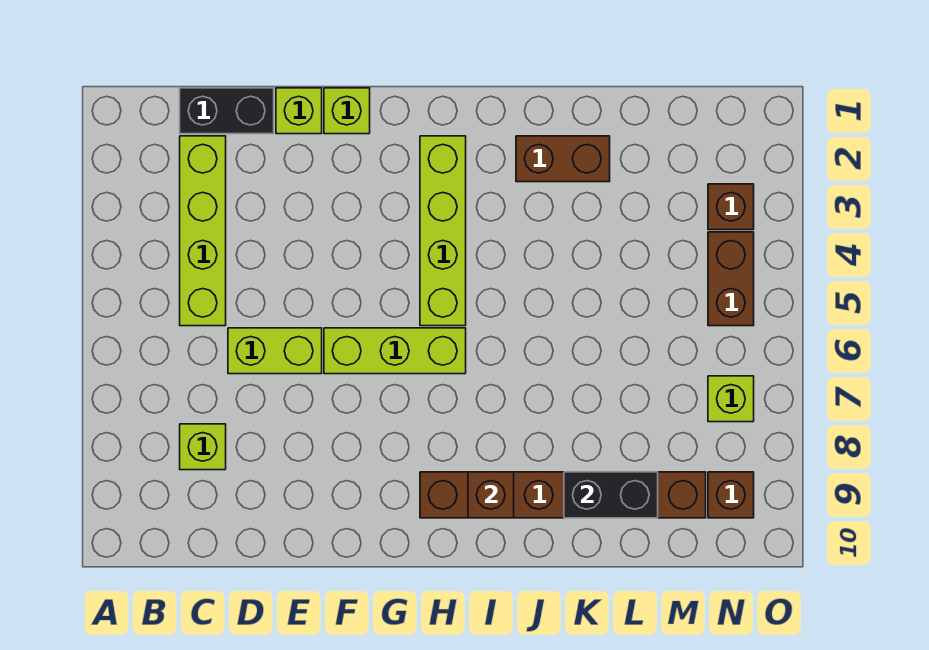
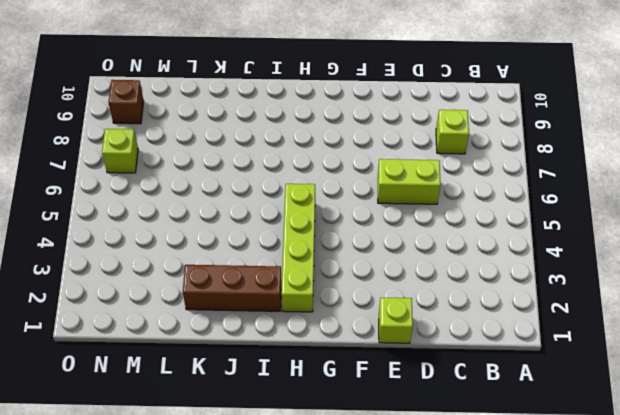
brown 1x3 brick [183,265,282,311] -> brown 1x2 brick [516,136,610,182]
none -> black 1x2 brick [180,88,274,134]
none -> lime 1x4 brick [180,136,226,326]
none -> lime 1x1 brick [324,88,370,134]

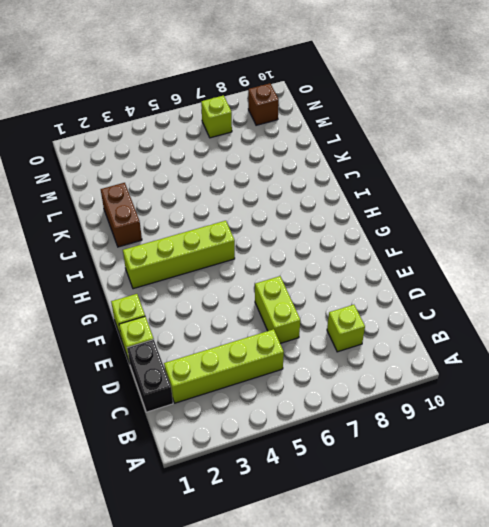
none -> lime 1x3 brick [324,328,466,374]
none -> brown 1x6 brick [420,472,706,518]
none -> brown 1x1 brick [708,184,754,230]

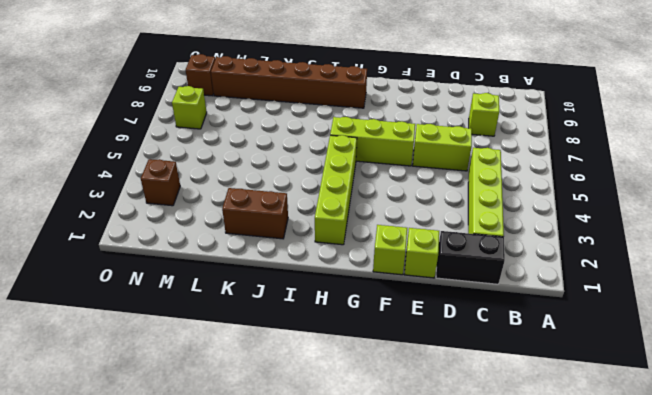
none -> brown 1x2 brick [708,232,754,326]
none -> brown 1x1 brick [468,472,514,518]
none -> black 1x2 brick [564,472,658,518]

